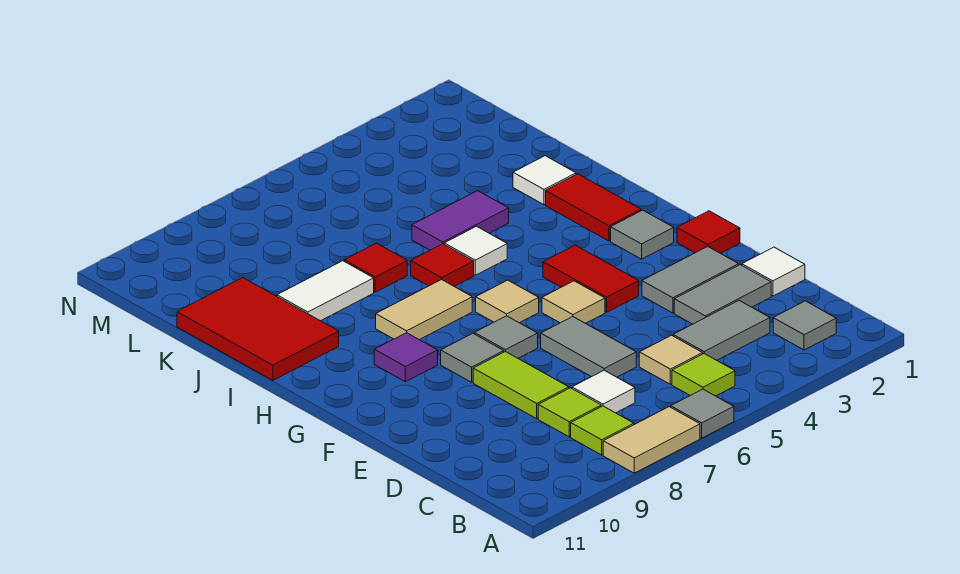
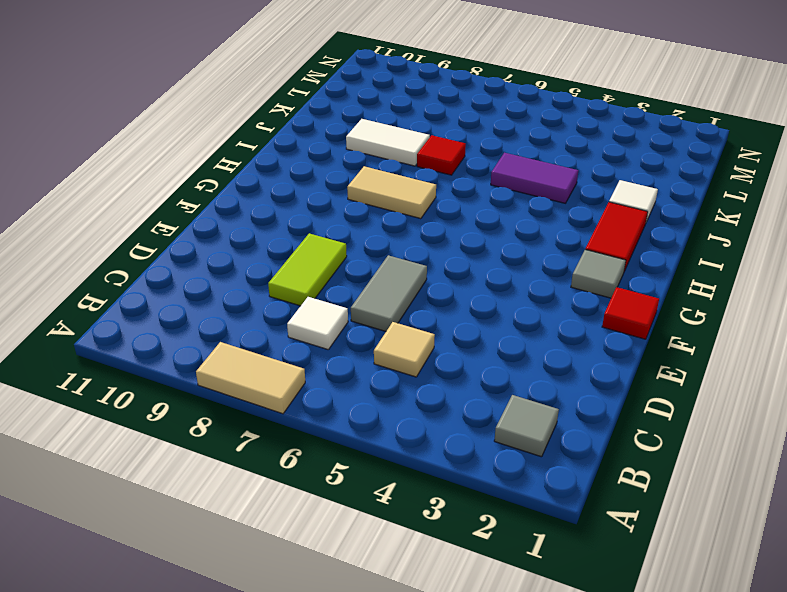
none -> grey 1x1 tile [671,389,734,438]
none -> lime 1x1 tile [672,354,735,396]
none -> lime 1x1 tile [571,406,634,455]
none -> grey 1x2 tile [673,300,770,360]

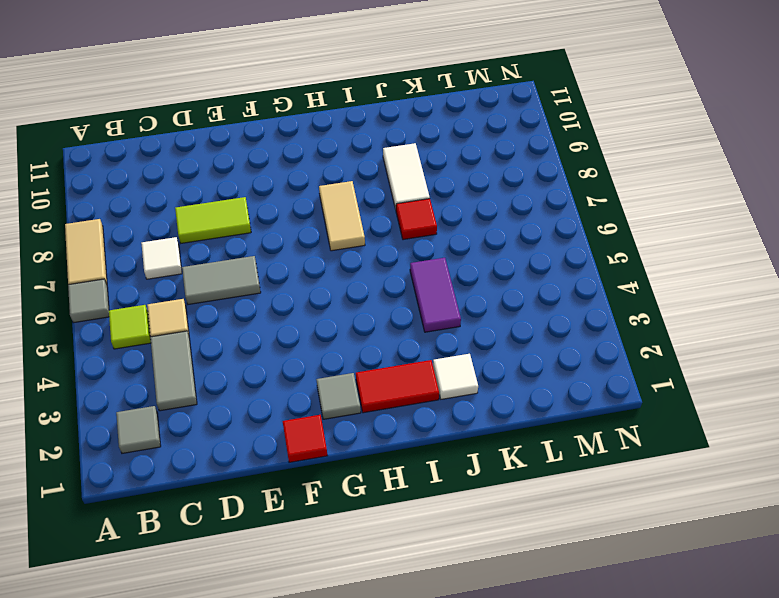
none -> lime 1x1 tile [571,406,634,455]
none -> lime 1x1 tile [538,388,601,437]
none -> white 1x1 tile [742,247,805,296]
none -> grey 1x2 tile [674,265,771,324]

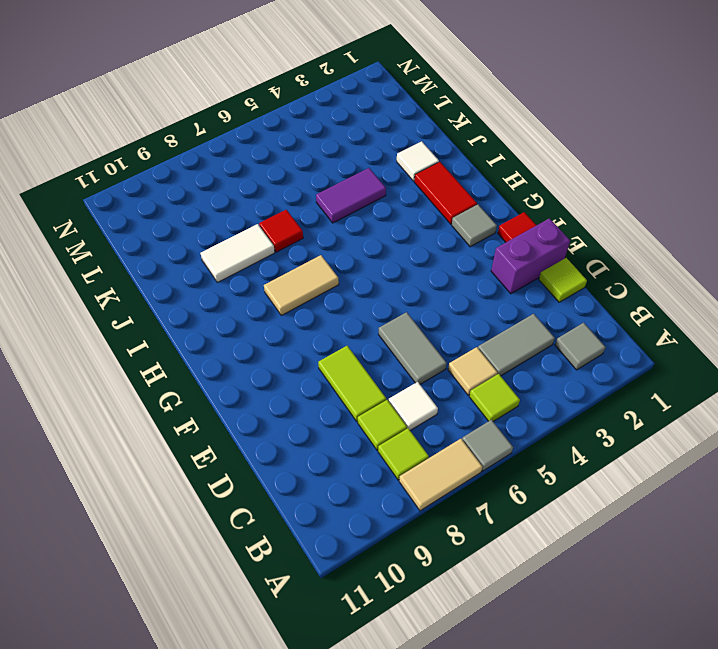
lime 1x1 tile [539,258,587,302] -> white 1x1 tile [742,247,805,296]
purple 1x2 brick [491,218,570,294] -> grey 1x2 tile [642,247,739,313]
none -> grey 1x2 tile [674,265,771,324]
none -> red 1x2 tile [543,245,639,312]
none -> tan 1x1 tile [542,281,605,323]
none -> grey 1x1 tile [474,316,538,358]

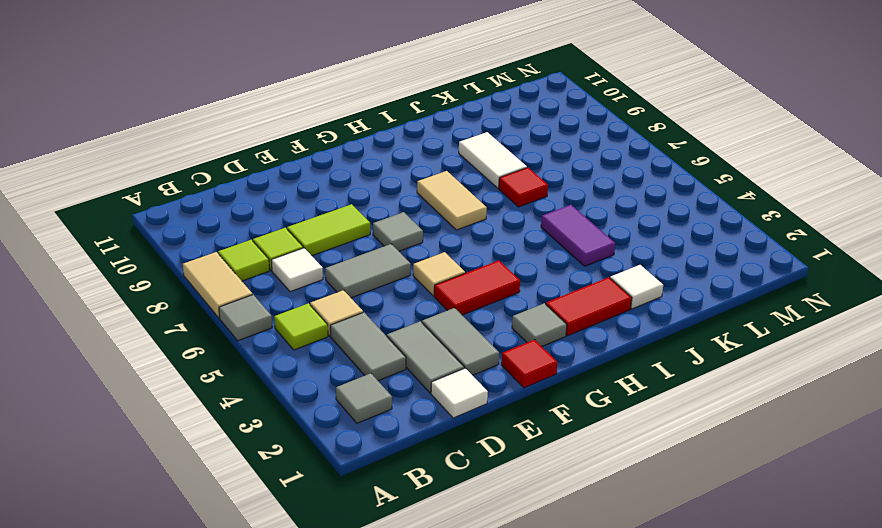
none -> grey 1x1 tile [441,333,504,382]
none -> tan 1x1 tile [476,280,539,323]
none -> purple 1x1 tile [374,333,438,382]
none -> white 1x1 tile [444,226,507,275]

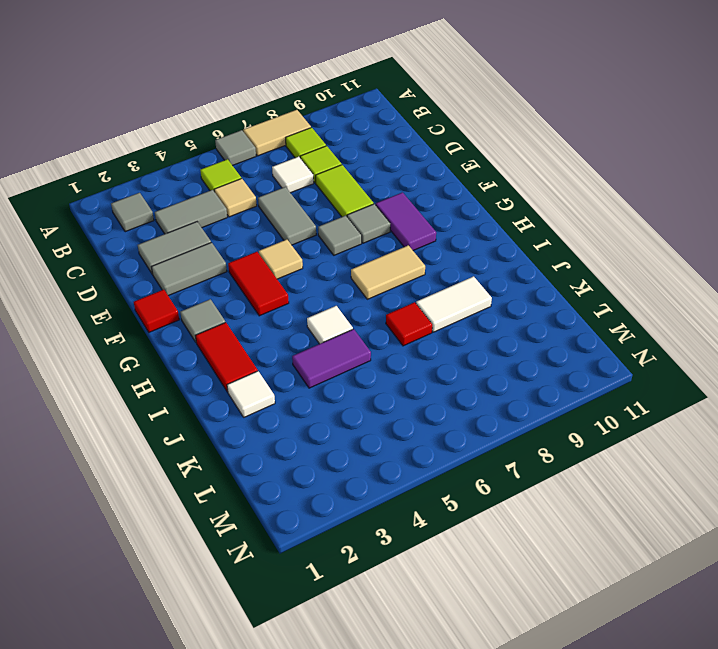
purple 1x2 tile [376,192,436,251] -> purple 1x1 tile [374,333,438,382]
none -> white 1x1 tile [742,247,805,296]
none -> tan 1x1 tile [476,280,539,323]
none -> red 1x1 tile [411,244,474,287]
none -> red 2x3 tile [177,278,339,380]

